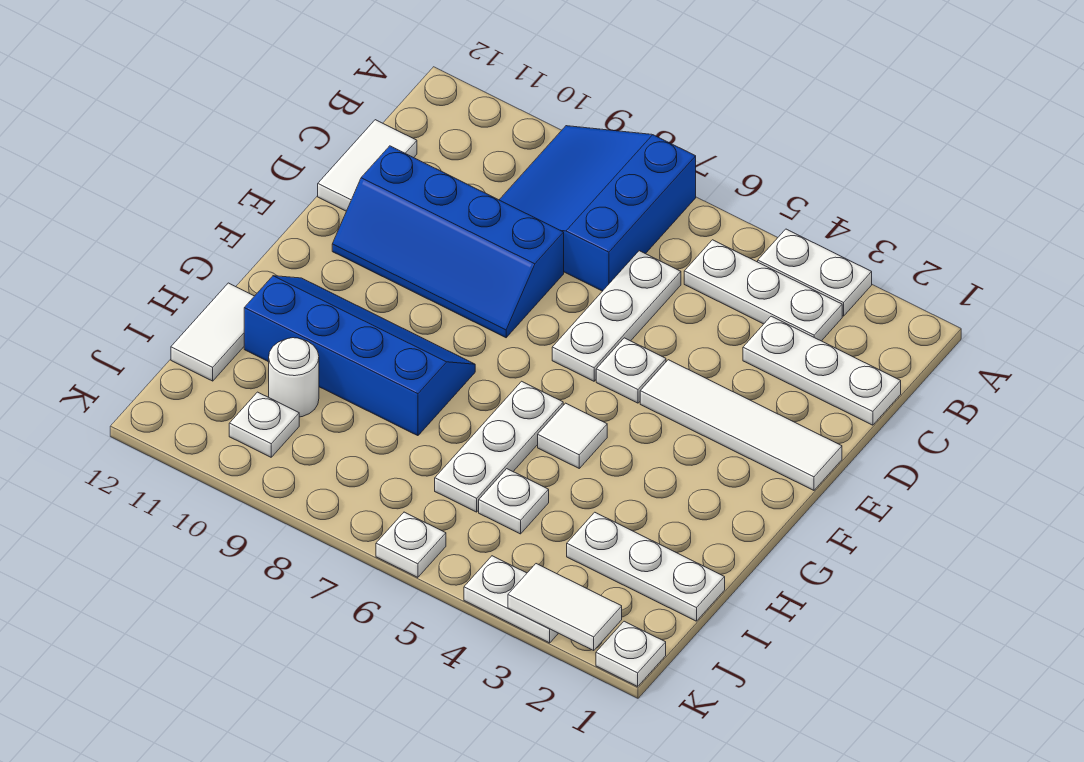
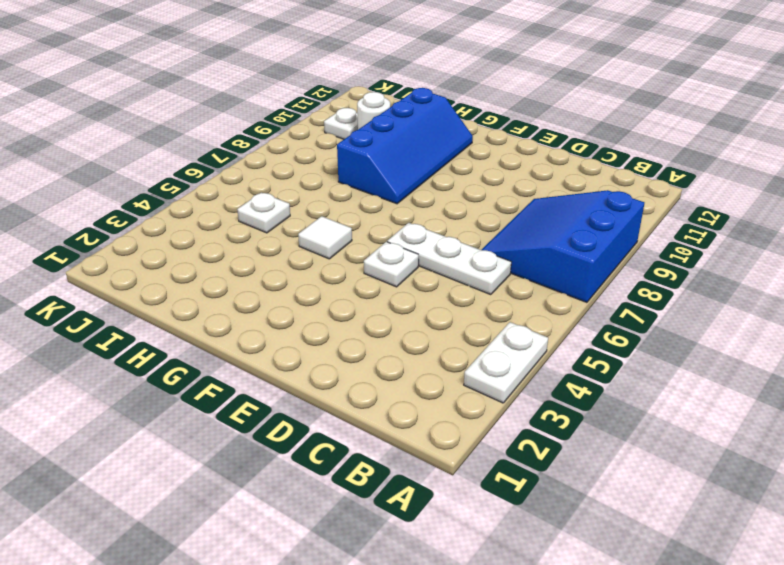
blue 3x3 slope [482,190,644,302] -> blue 3x3 slope turned to [500,126,696,291]
none -> white 1x3 plate [684,240,842,341]
none -> white 1x3 plate [743,316,901,425]
none -> white 1x2 tile [318,120,417,211]

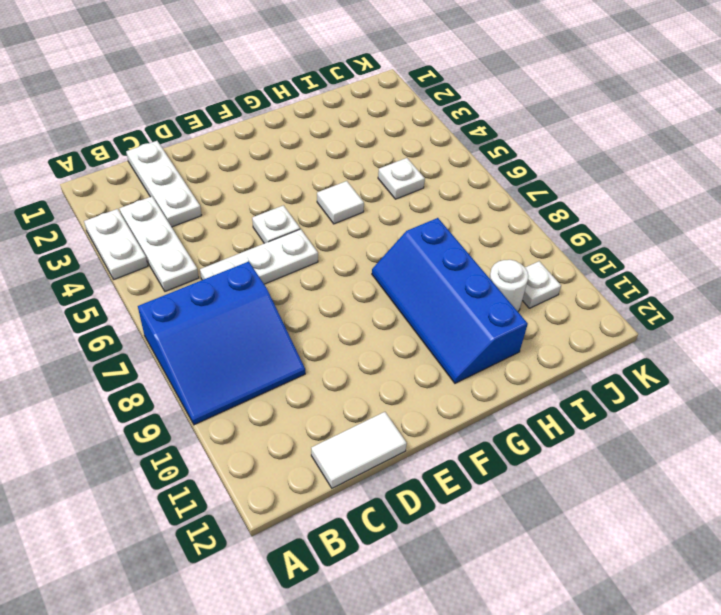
none -> blue 2x4 slope [332,146,564,338]
none -> white 1x4 tile [640,360,842,490]
none -> white 1x3 plate [435,381,563,512]

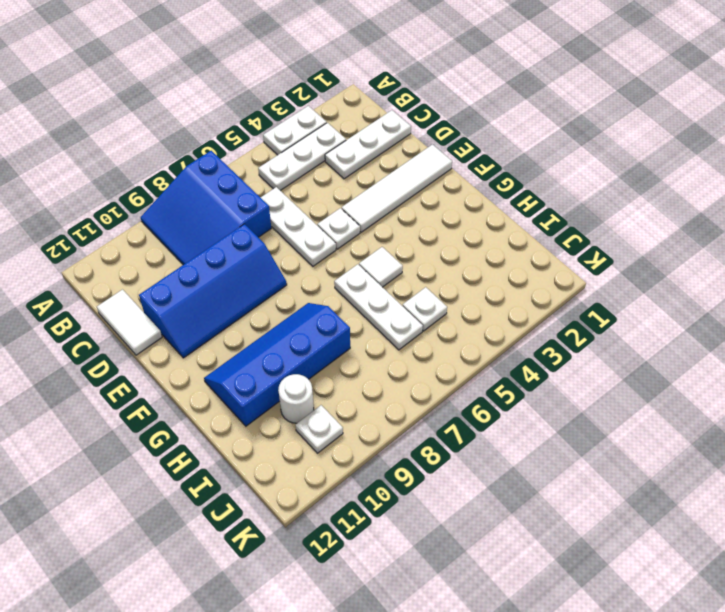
none -> white 1x2 tile [171,283,254,381]
none -> white 1x3 plate [567,512,725,621]
none -> white 1x1 plate [596,621,666,686]

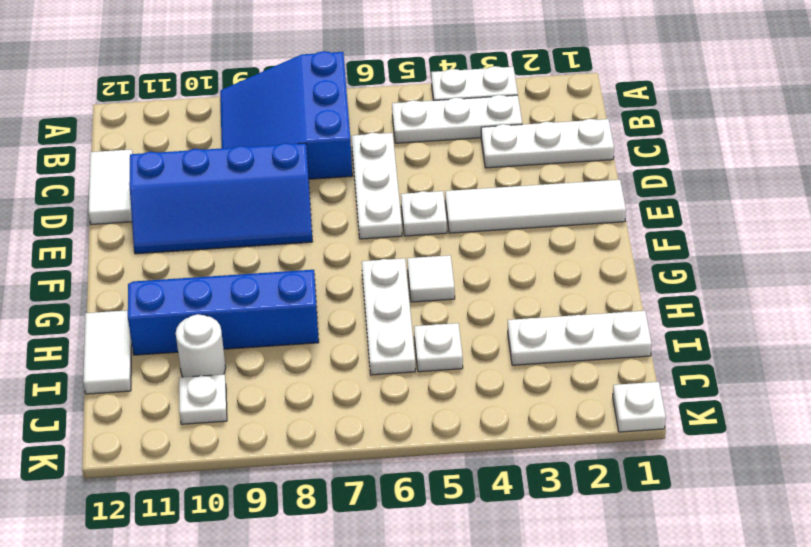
none -> white 1x2 plate [464,556,558,643]
none -> white 1x1 plate [376,512,446,577]
none -> white 1x2 tile [508,564,622,650]

